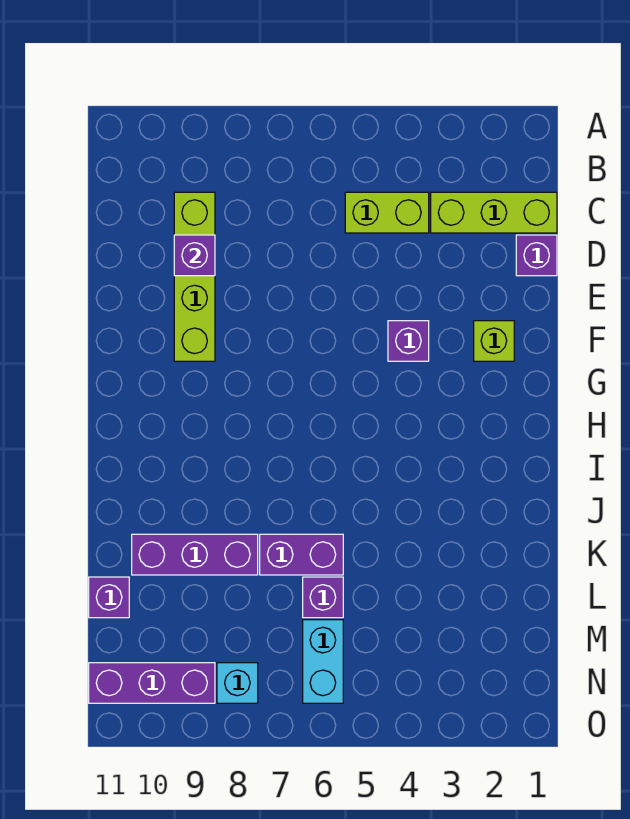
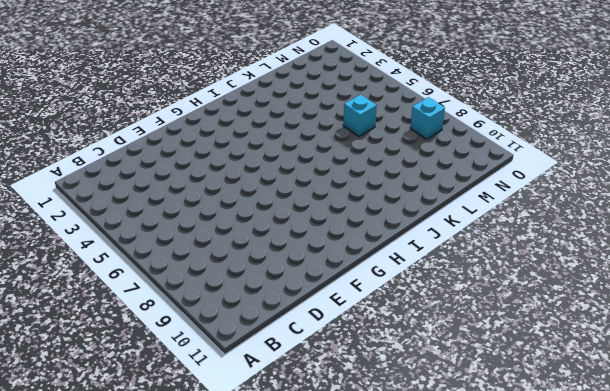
cyan 1x1 brick [343,95,377,136] -> purple 1x1 brick [303,577,343,618]
none -> lime 1x3 brick [431,192,557,233]
none -> lime 1x2 brick [345,192,429,233]
none -> lime 1x4 brick [174,192,215,361]

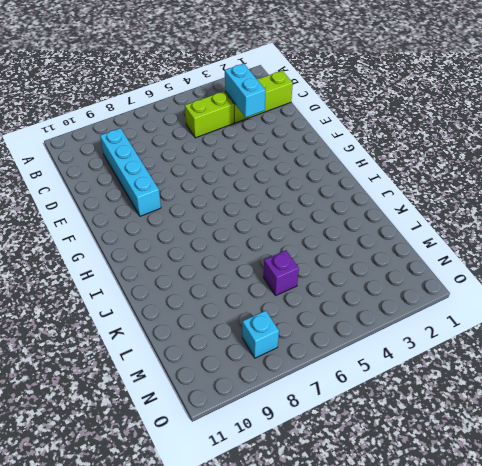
cyan 1x2 brick [225,63,266,117] -> cyan 1x2 brick moved to [303,620,343,703]
cyan 1x4 brick [100,128,161,216] -> lime 1x4 brick [174,192,215,361]
none -> purple 1x1 brick [516,235,557,276]
none -> lime 1x1 brick [474,321,514,361]
none -> purple 1x1 brick [388,321,429,361]

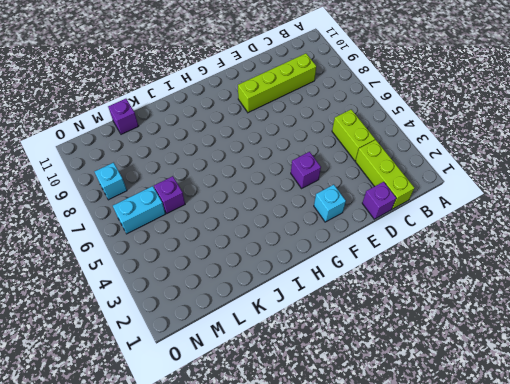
cyan 1x1 brick [314,185,346,222] -> lime 1x1 brick [474,321,514,361]
none -> purple 1x2 brick [260,534,343,575]
none -> purple 1x3 brick [132,534,258,575]
none -> purple 1x3 brick [89,663,215,703]

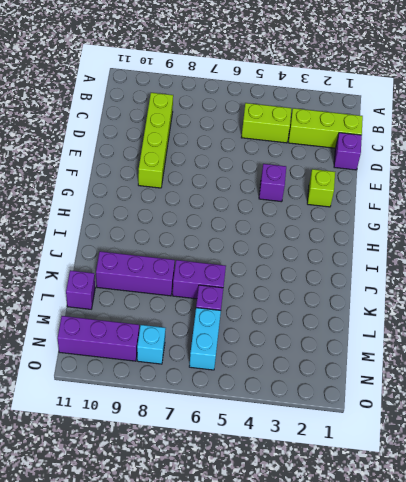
none -> purple 1x1 brick [174,235,215,276]

